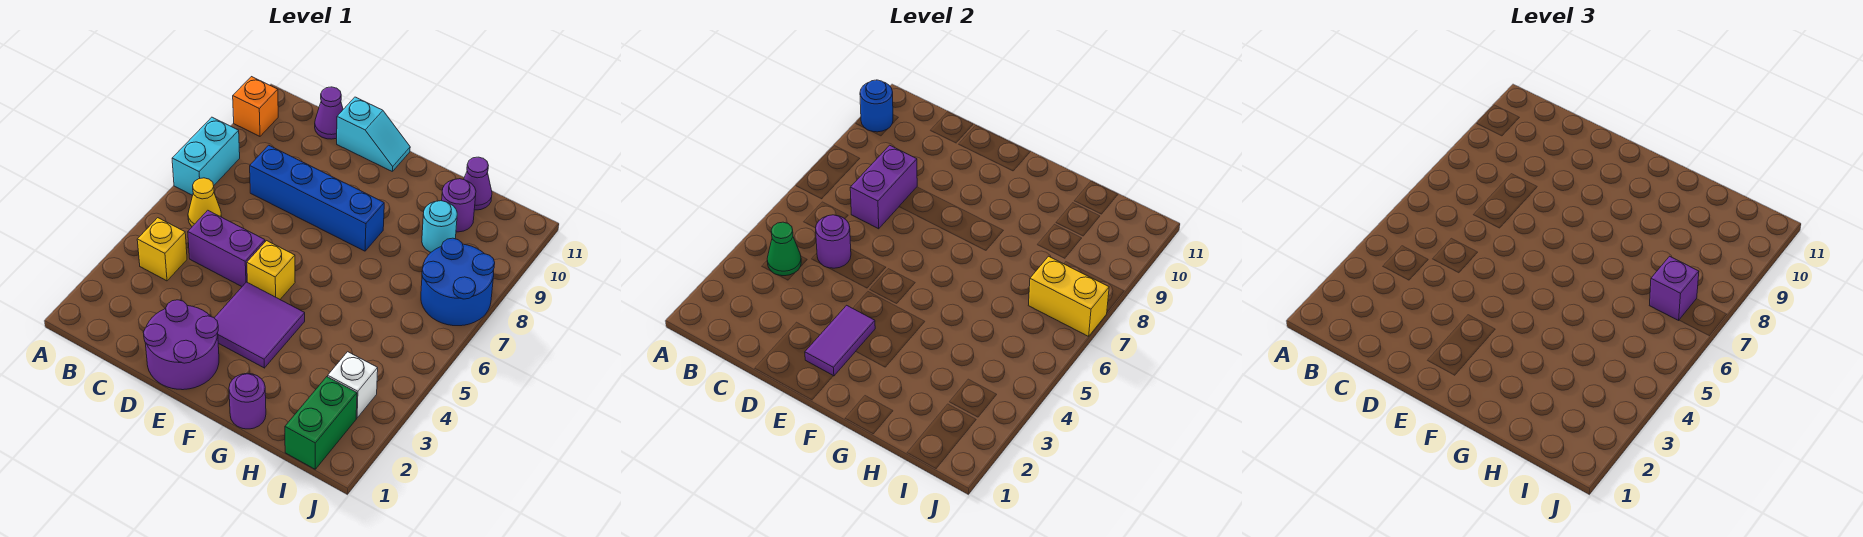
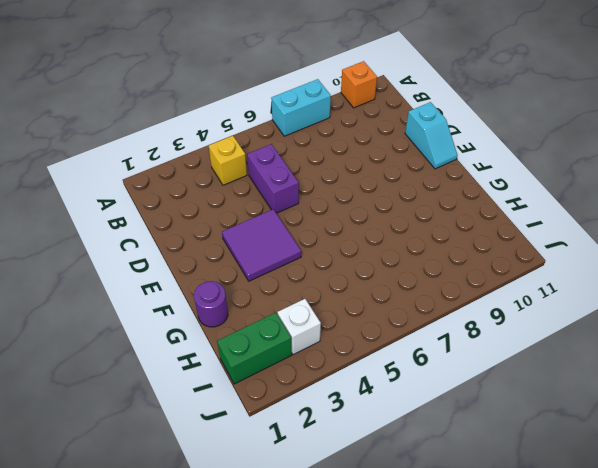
none -> yellow 1x1 cone [188,178,222,226]
none -> blue 1x4 brick [250,145,384,251]
none -> purple 1x1 cone [315,87,343,139]

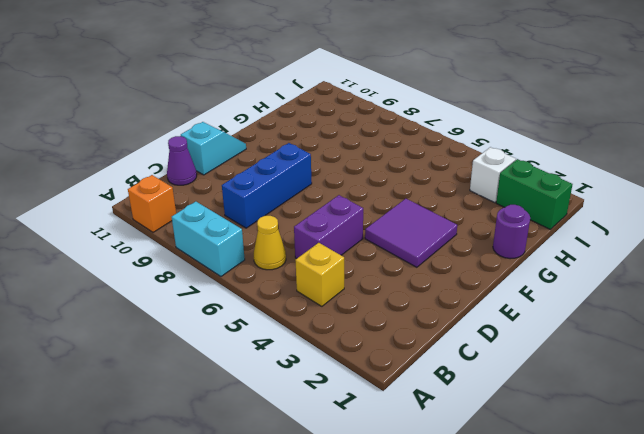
blue 1x3 brick [222,143,312,228] -> blue 1x4 brick [250,145,384,251]
none -> purple 2x2 round brick [143,300,219,390]
none -> yellow 1x1 brick [247,241,295,299]
none -> cyan 1x1 round brick [422,201,457,252]

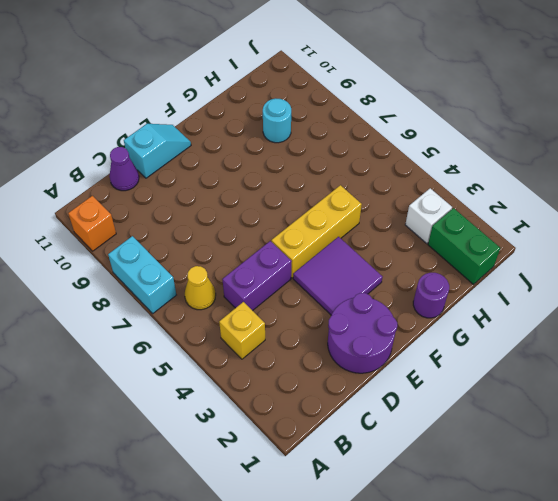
yellow 1x3 brick [272,185,362,278] -> yellow 1x1 brick [247,241,295,299]
none -> blue 1x4 brick [250,145,384,251]
none -> purple 1x1 round brick [442,179,476,232]
none -> purple 1x1 cone [464,157,492,210]

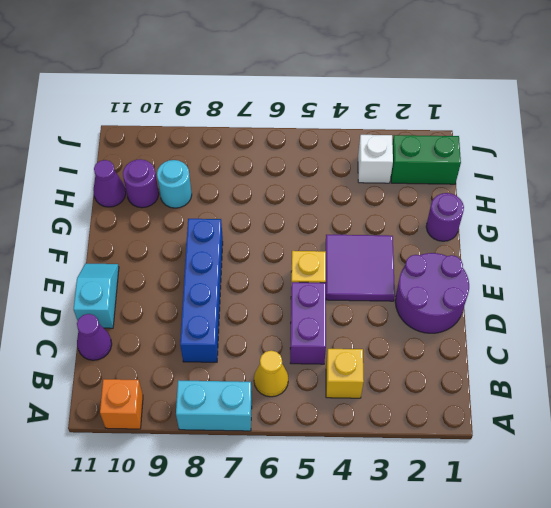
none -> blue 2x2 round brick [421,238,495,326]
none -> blue 1x1 round brick [860,80,893,132]
none -> green 1x1 cone [767,222,801,276]

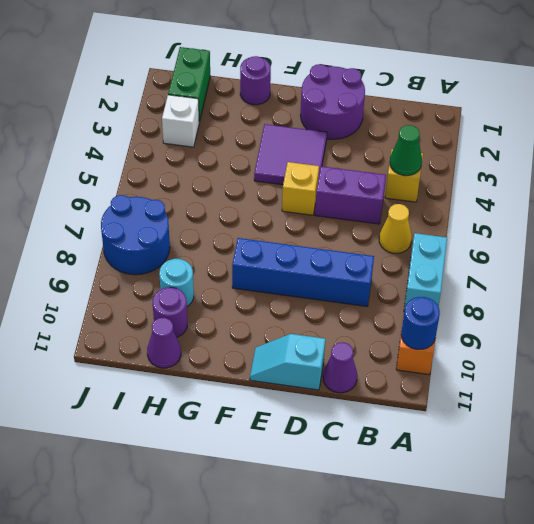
none -> purple 1x1 round brick [816,215,851,268]
none -> purple 1x2 brick [850,145,917,229]
none -> purple 1x2 tile [805,305,875,376]

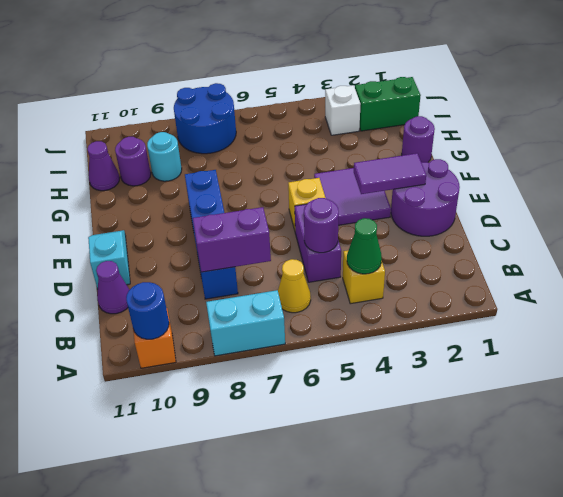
none -> yellow 1x2 brick [1028,256,1109,336]
none -> purple 1x1 brick [1649,256,1699,320]

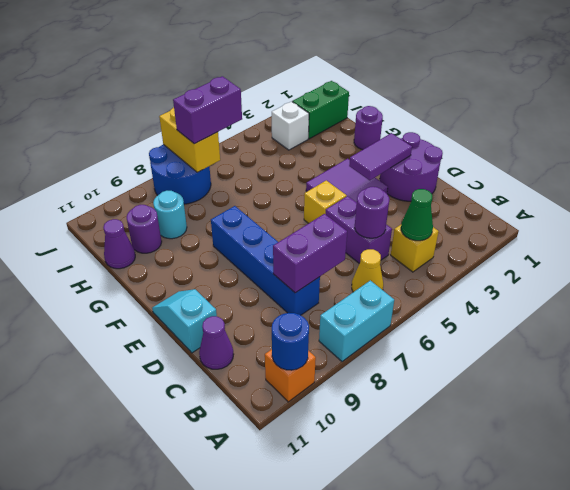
purple 1x2 brick [173,76,242,144] -> purple 1x1 brick [1649,256,1699,320]

